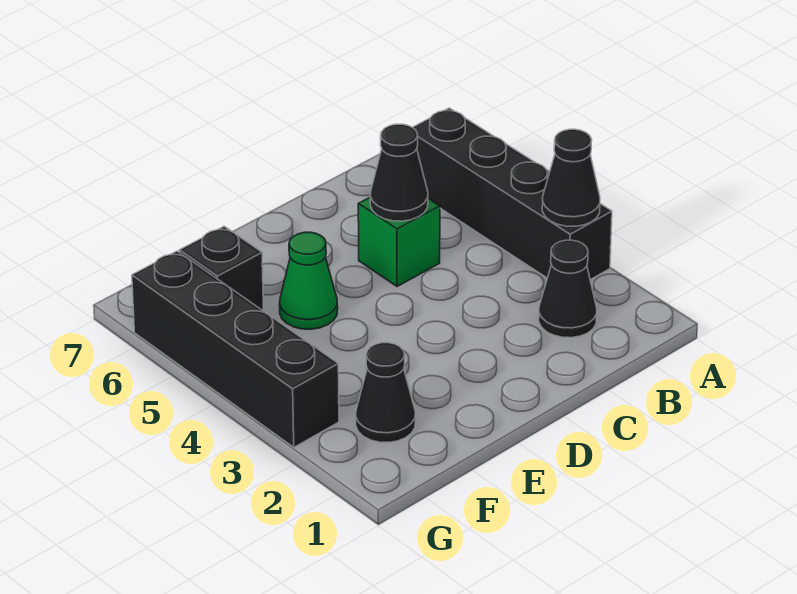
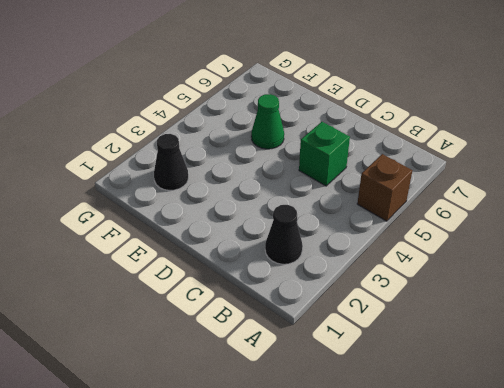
brown 1x1 brick [357,154,412,221] -> black 1x4 brick [413,108,612,280]
none -> black 1x1 brick [180,227,263,310]
none -> black 1x4 brick [132,251,339,447]

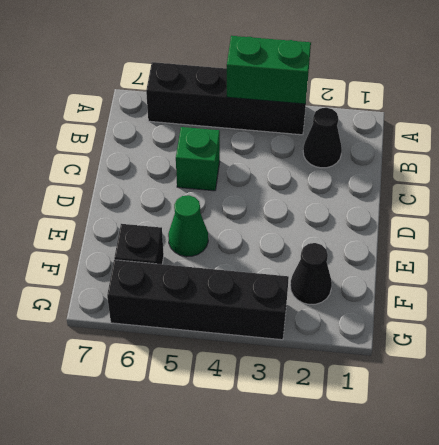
green 1x2 brick [227,36,311,104] -> black 1x1 cone [542,129,600,226]
none -> black 1x1 cone [370,124,428,221]

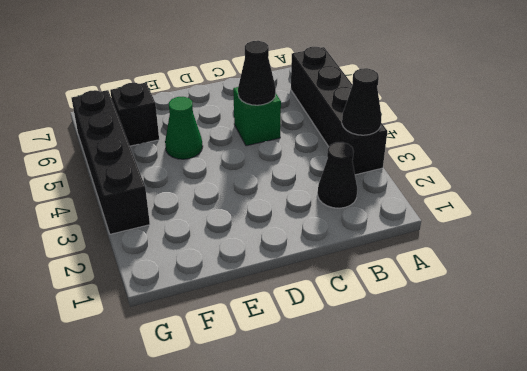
none -> black 1x1 cone [356,343,415,442]

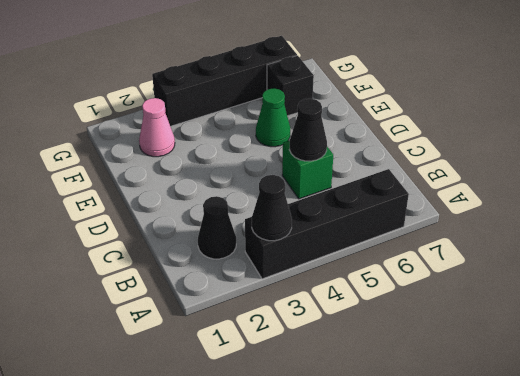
pink 1x1 cone [139,98,175,157] -> black 1x1 cone [356,343,415,442]

